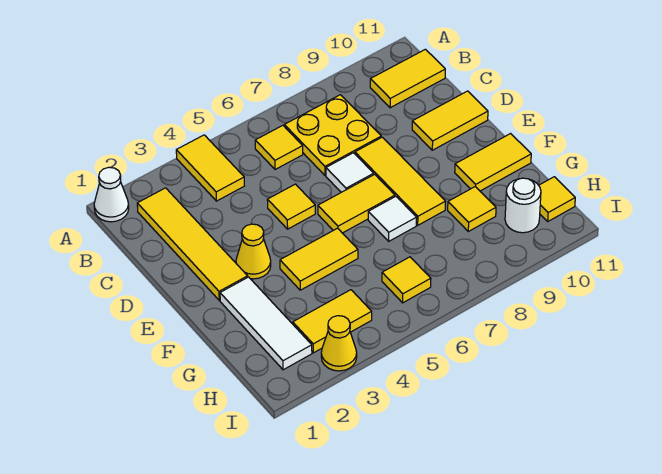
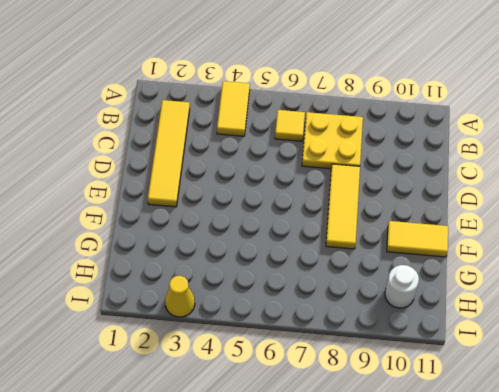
none -> white 1x1 cone [94,167,129,222]
none -> yellow 1x2 tile [370,49,445,108]
none -> yellow 1x1 tile [267,184,315,229]

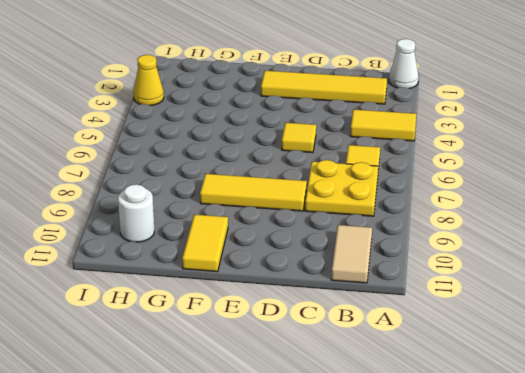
tan 1x2 tile [331,225,372,283] -> yellow 1x2 tile [370,49,445,108]
none -> white 1x1 tile [326,153,374,192]
none -> yellow 1x2 tile [412,91,488,150]
none -> yellow 1x1 cone [236,224,271,279]

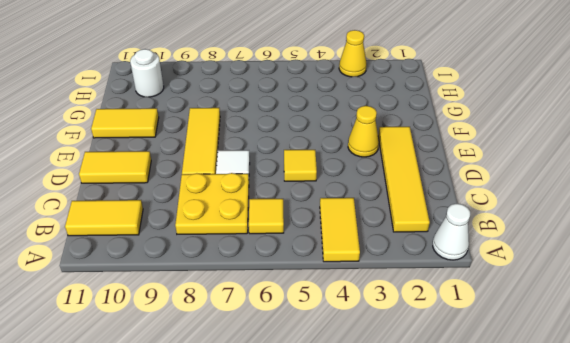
none -> yellow 1x2 tile [318,174,395,233]
none -> white 1x3 tile [220,277,312,370]
none -> yellow 1x2 tile [280,228,358,290]

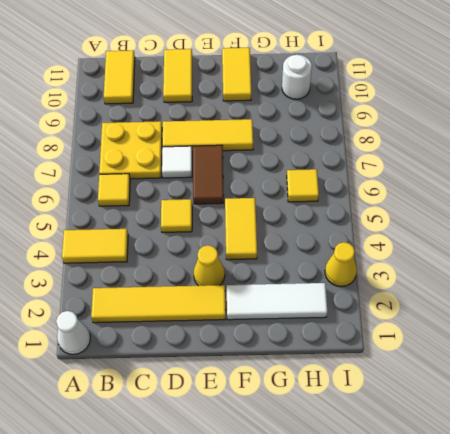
brown 1x2 tile [193,145,224,204] -> yellow 1x2 tile [318,174,395,233]
none -> white 1x1 tile [368,196,417,241]
none -> yellow 1x1 tile [448,187,496,231]
none -> yellow 1x2 tile [293,290,372,353]

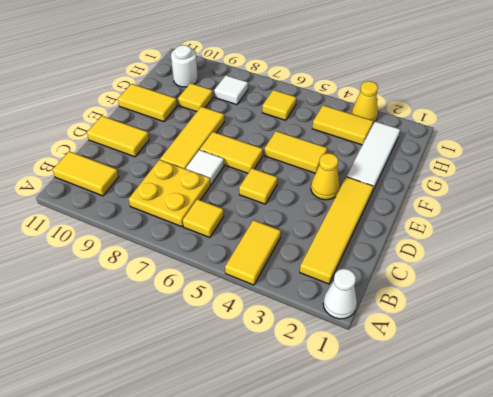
white 1x1 tile [214,75,248,105] -> white 1x1 tile moved to [368,196,417,241]
none -> yellow 1x1 tile [539,177,575,221]

